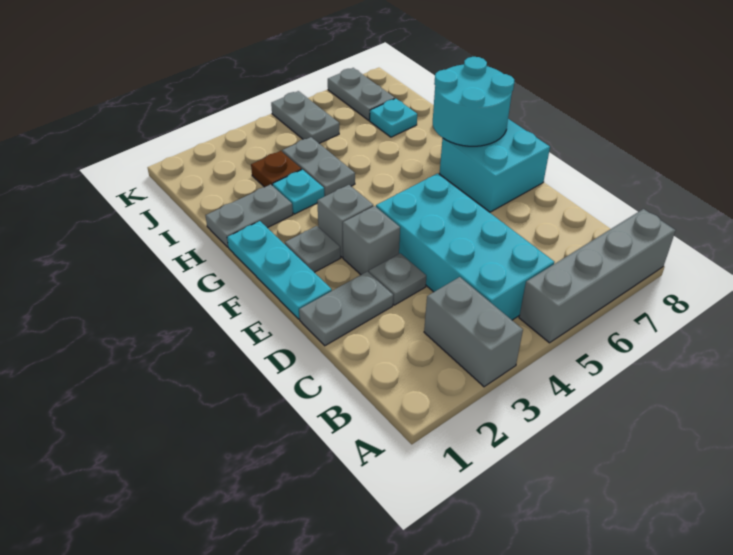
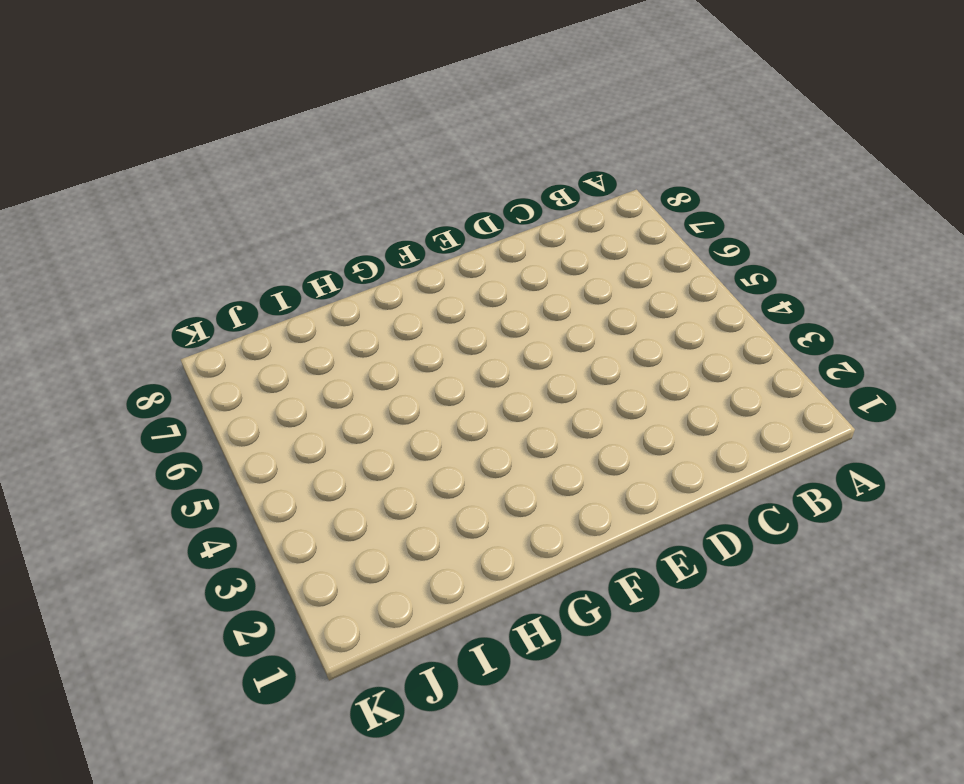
none -> grey 1x2 brick [424,277,523,387]
none -> grey 1x4 brick [519,209,676,343]
none -> cyan 2x4 brick [376,173,554,320]

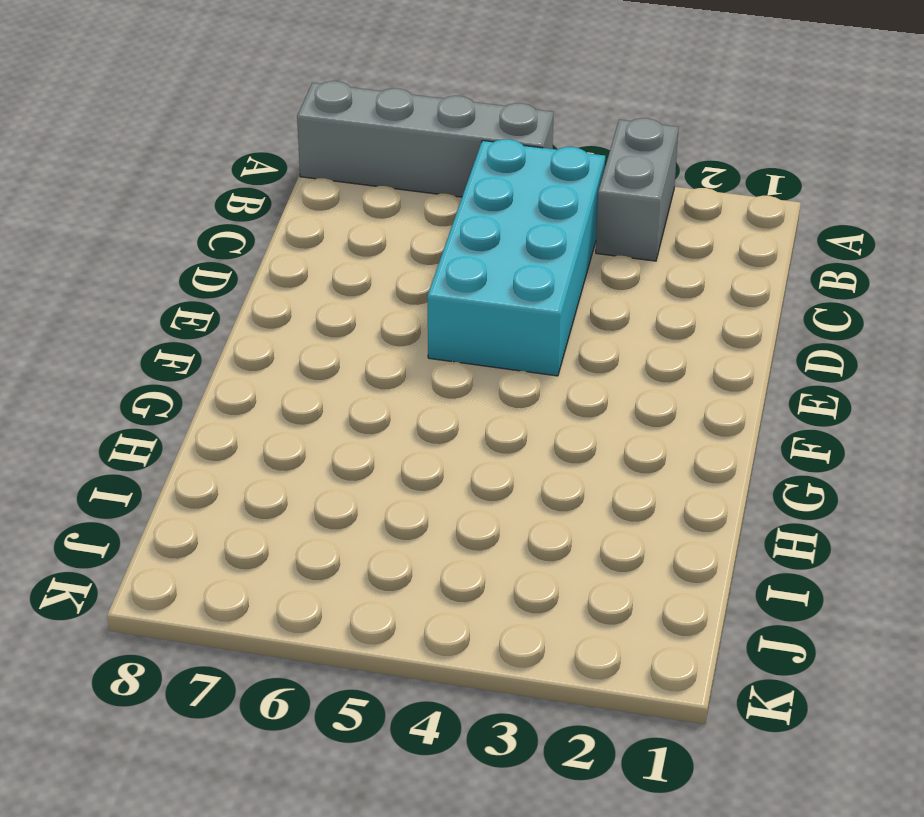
none -> grey 1x2 plate [299,271,393,346]
none -> grey 1x1 plate [369,253,426,305]
none -> cyan 1x3 plate [227,221,332,319]

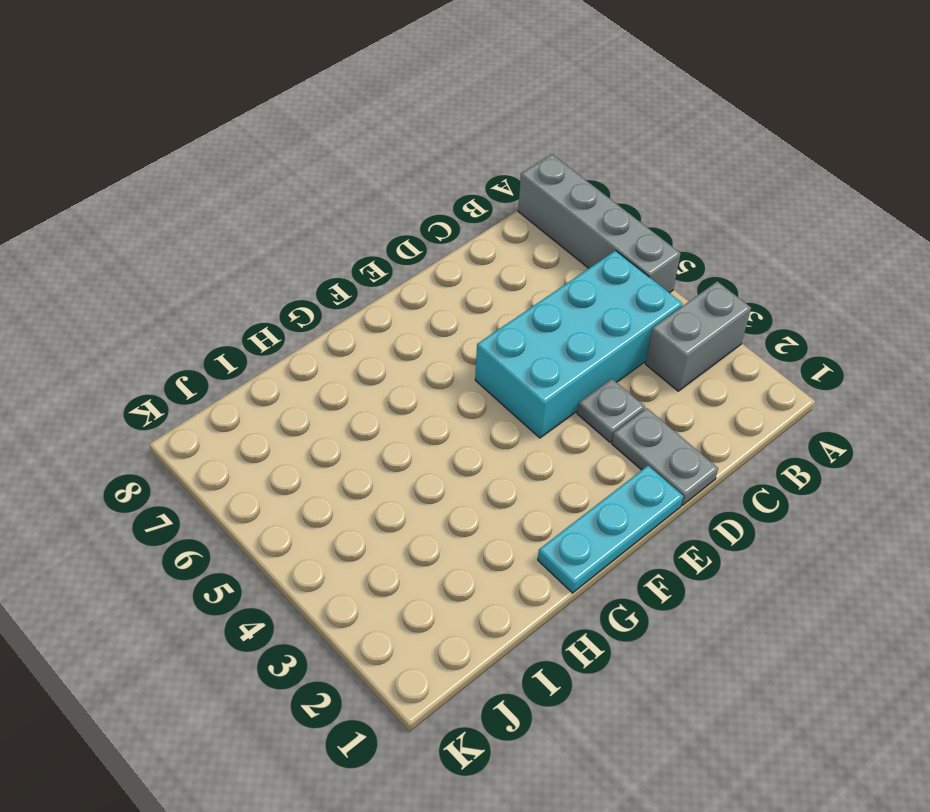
none -> grey 1x1 brick [343,206,400,275]
none -> cyan 2x2 brick [439,119,550,212]
none -> grey 1x1 plate [285,226,340,272]

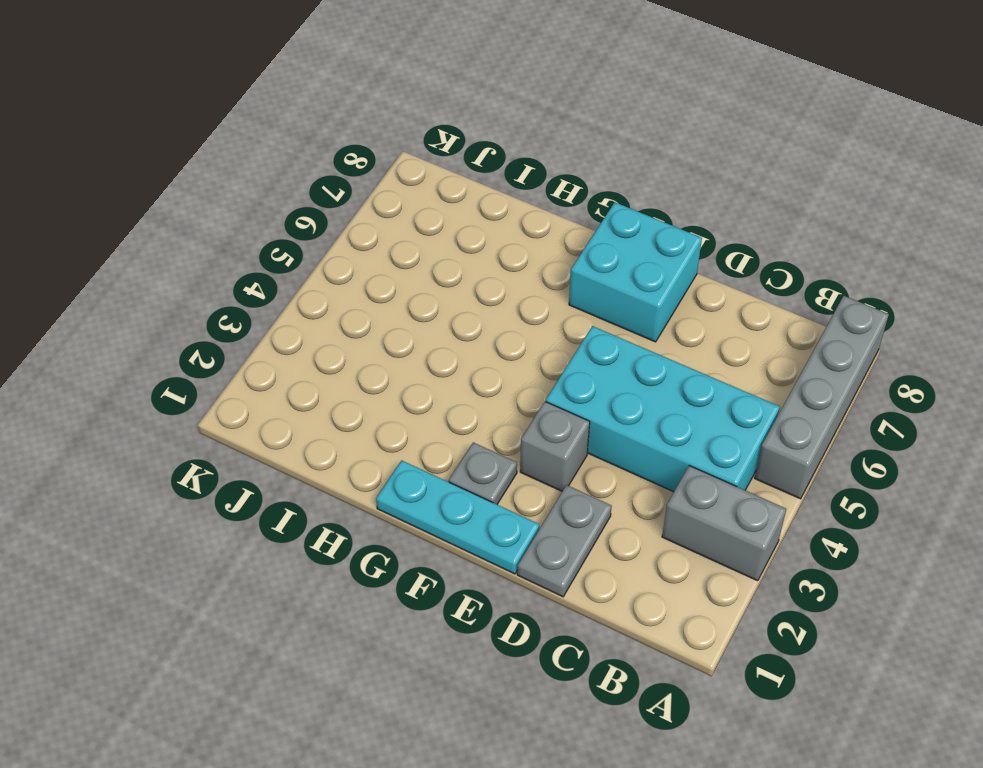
none -> grey 1x1 plate [369,253,426,305]
none -> grey 1x1 brick [317,185,373,257]
none -> grey 1x2 plate [205,184,293,247]

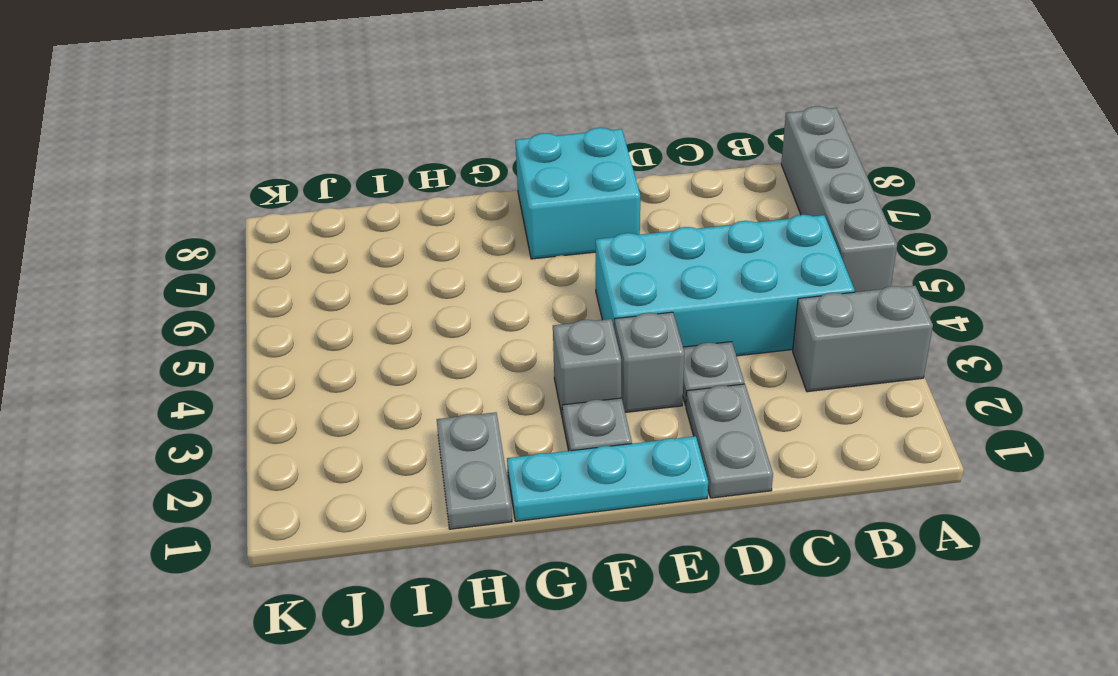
none -> cyan 1x1 plate [272,170,324,214]
none -> grey 1x2 plate [282,137,355,196]
none -> brown 1x1 plate [251,151,302,187]

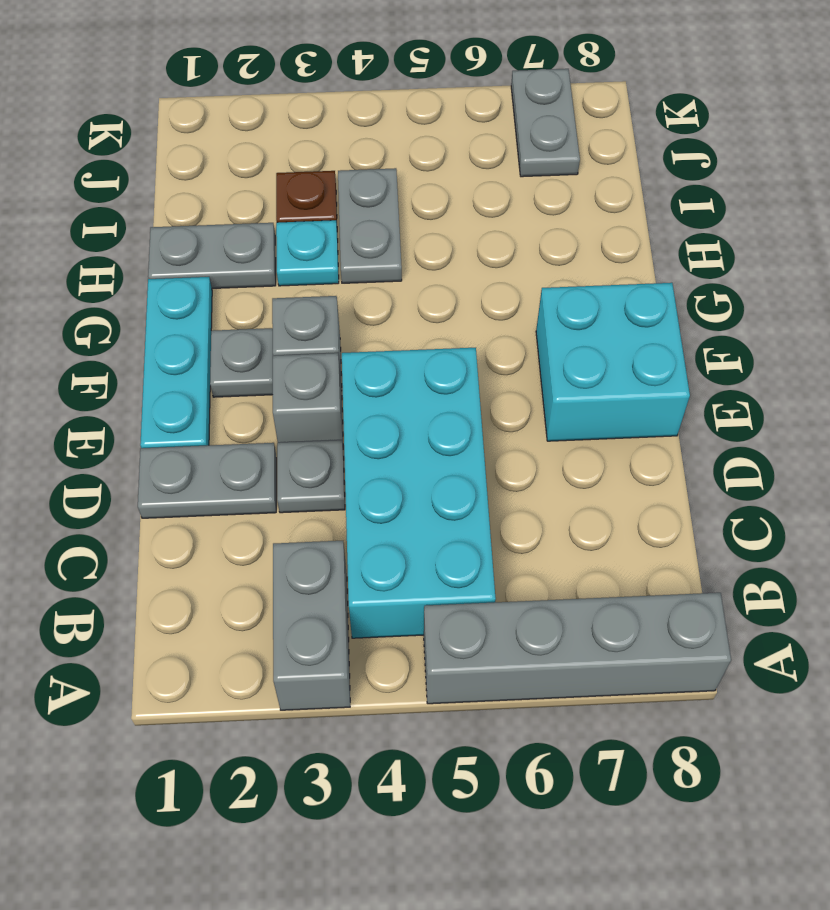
none -> cyan 1x1 plate [370,98,417,137]
none -> grey 1x2 plate [271,91,339,144]
none -> cyan 2x2 round brick [433,57,514,146]

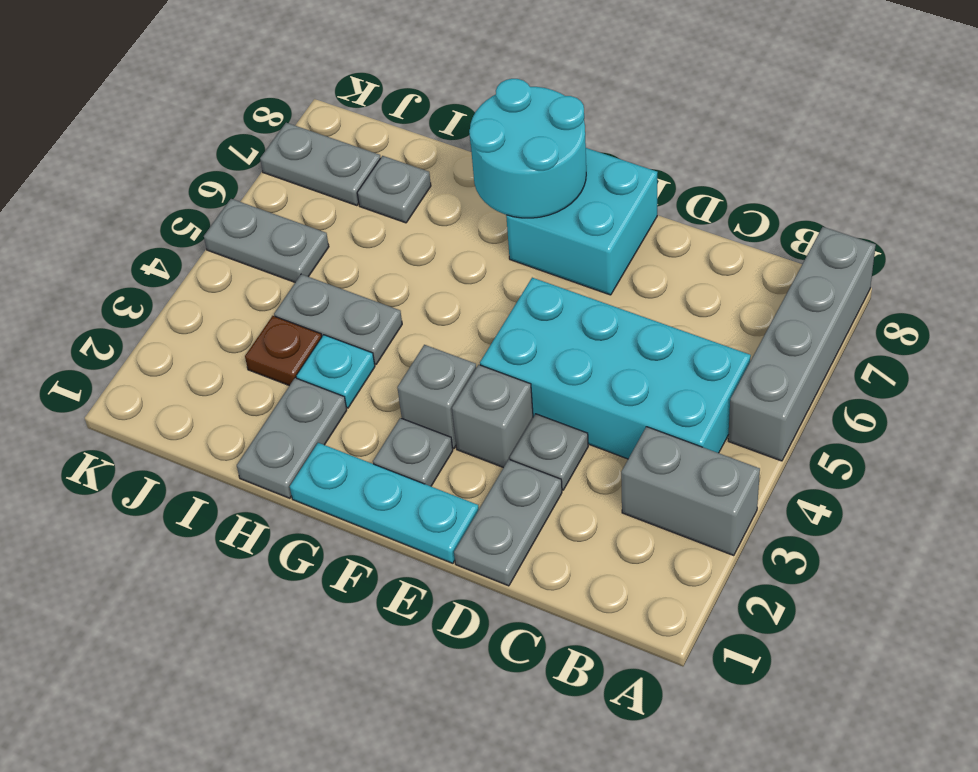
grey 1x1 plate [357,156,431,223] -> cyan 1x1 plate [370,98,417,137]

